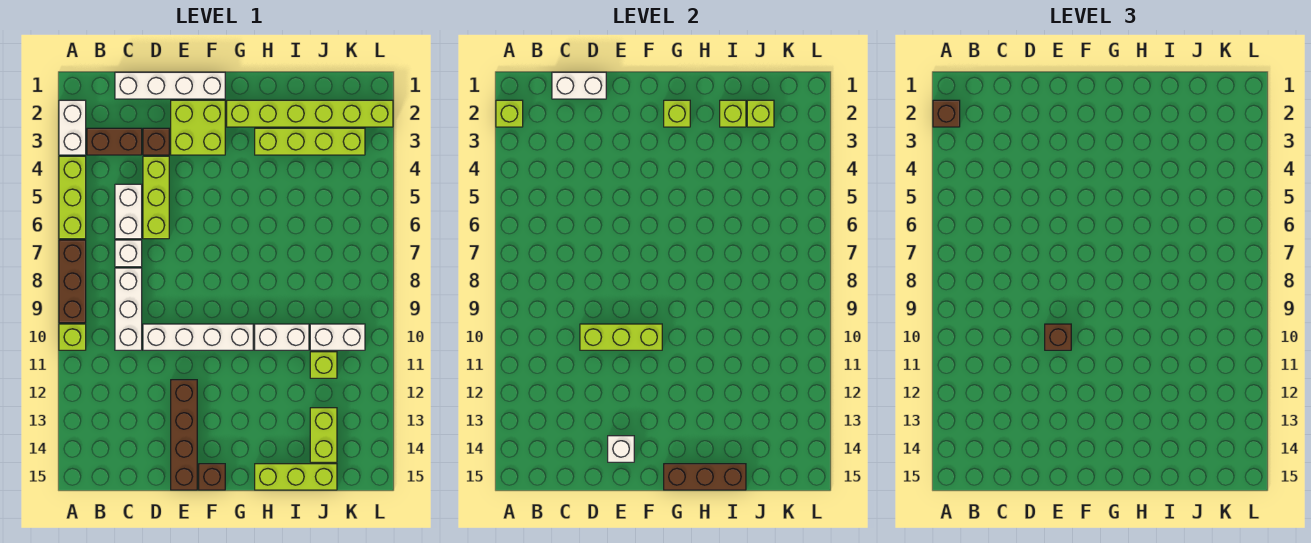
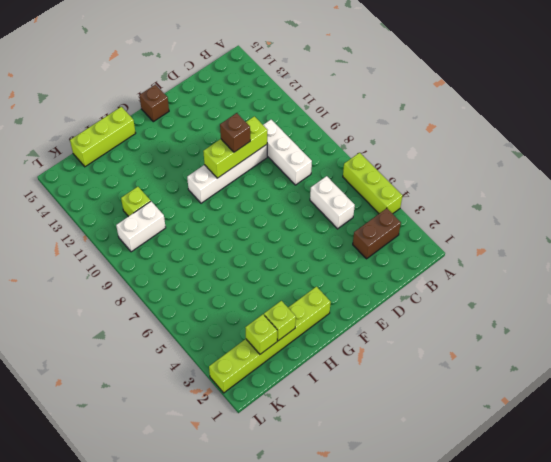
none -> white 1x2 brick [59,100,86,155]
none -> brown 1x3 brick [59,240,86,323]
none -> lime 1x1 brick [59,324,86,350]
none -> white 1x4 brick [115,72,225,99]

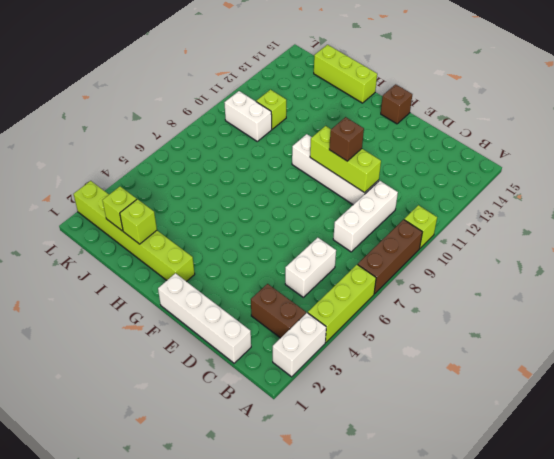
none -> white 1x1 brick [115,240,142,267]
none -> brown 1x1 brick [143,128,169,155]
none -> lime 1x3 brick [143,156,169,239]
none -> lime 2x2 brick [171,100,225,155]

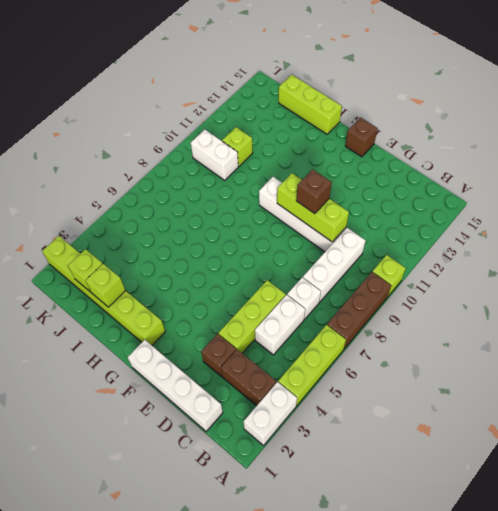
none -> lime 2x2 brick [171,100,225,155]
none -> brown 1x4 brick [171,380,197,490]
none -> lime 1x4 brick [255,128,365,155]
none -> white 1x2 brick [255,324,309,350]

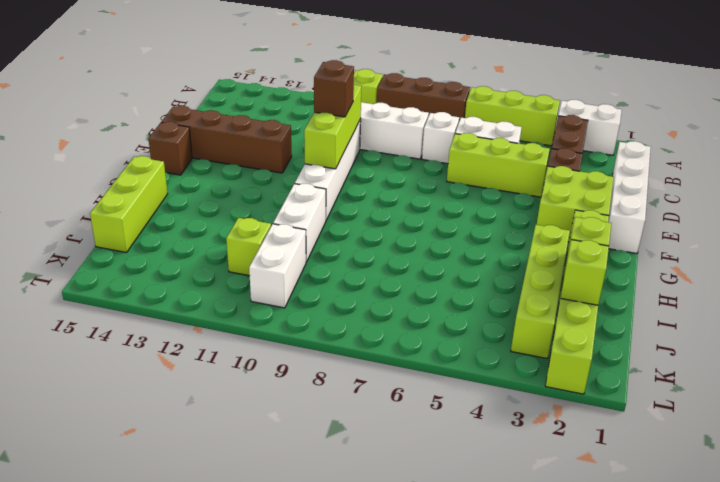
none -> lime 1x2 brick [310,408,337,462]
none -> lime 1x1 brick [496,100,523,127]
none -> white 1x2 brick [552,72,606,99]
none -> white 1x1 brick [608,436,634,462]

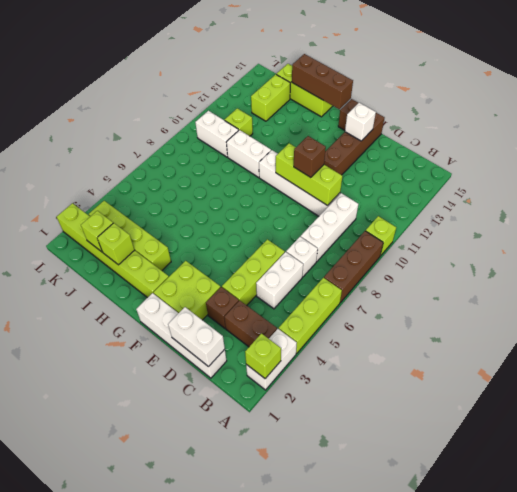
none -> lime 1x1 brick [664,100,690,127]
none -> brown 1x1 brick [933,100,960,127]

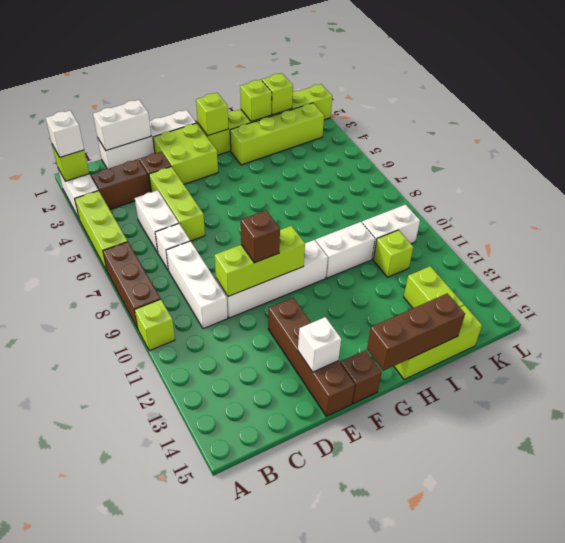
white 1x1 brick [46,111,84,157] -> brown 1x1 brick [933,100,960,127]

